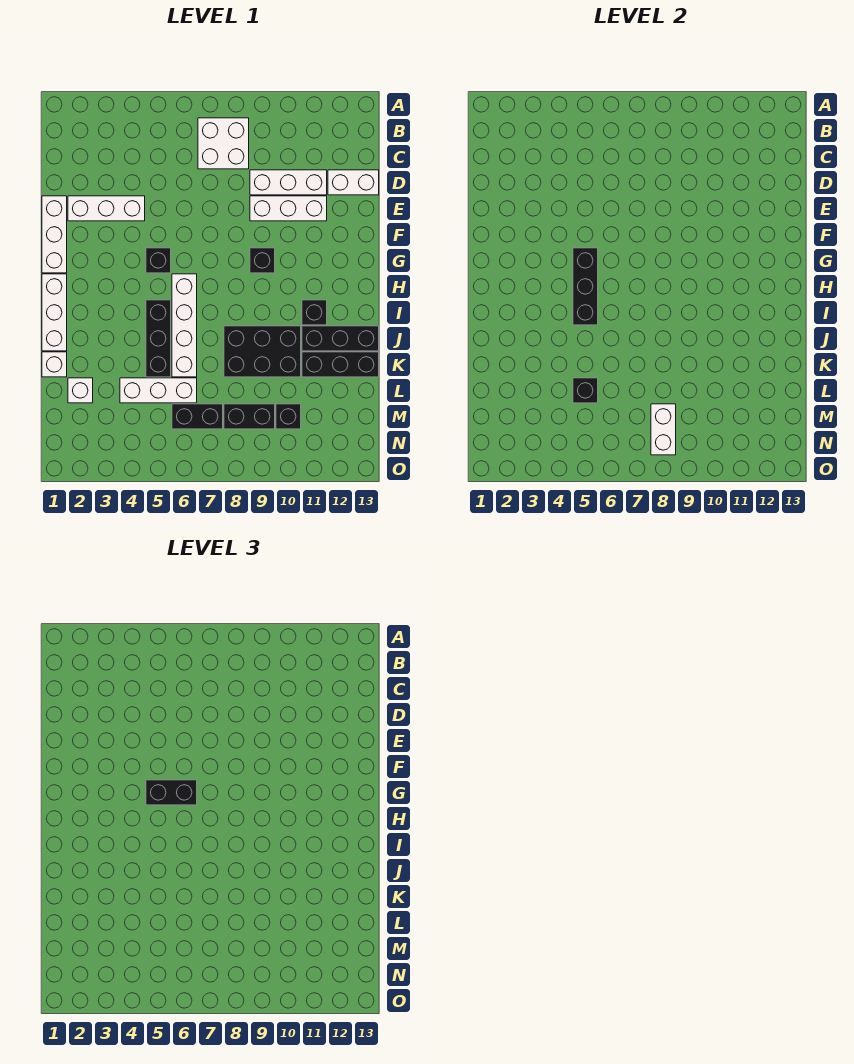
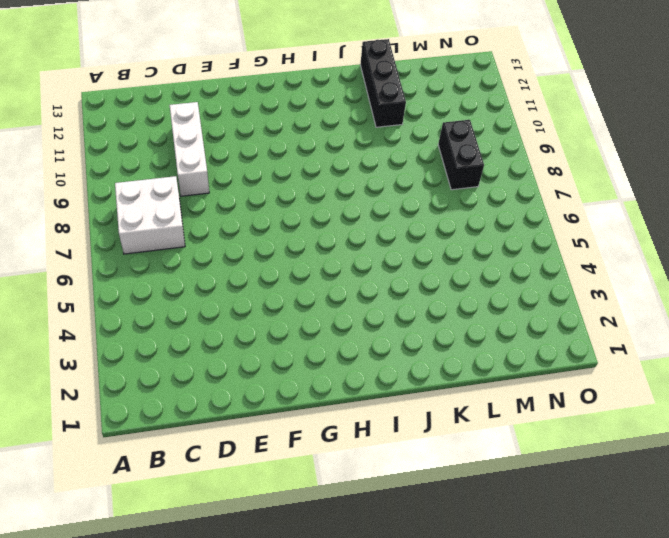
none -> white 1x2 brick [328,170,379,195]
none -> white 1x3 brick [42,196,67,273]
none -> white 1x3 brick [68,196,145,221]

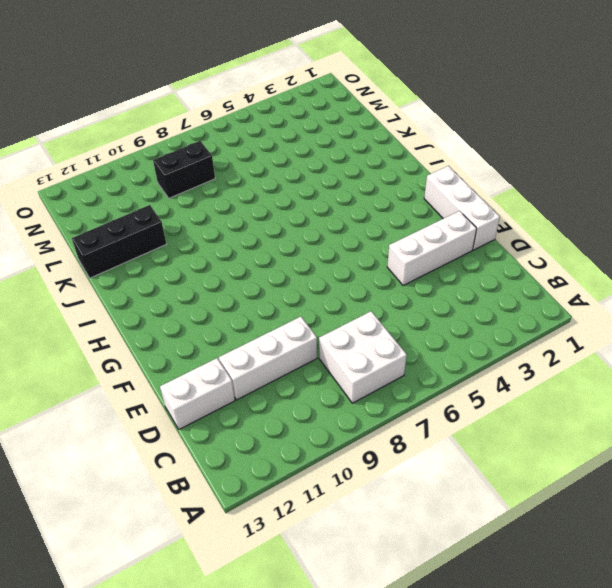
none -> white 1x3 brick [250,196,327,221]
none -> black 1x1 brick [146,248,171,273]
none -> black 1x1 brick [250,248,275,273]

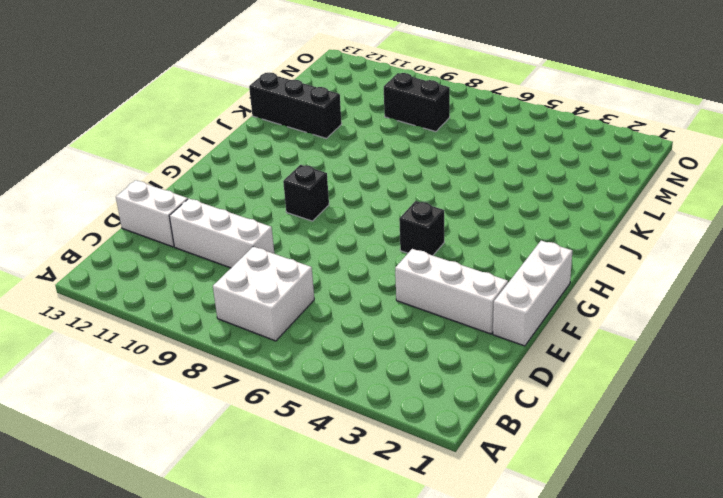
none -> white 1x3 brick [250,196,327,221]
none -> white 1x3 brick [42,274,67,351]
none -> white 1x4 brick [172,274,197,377]

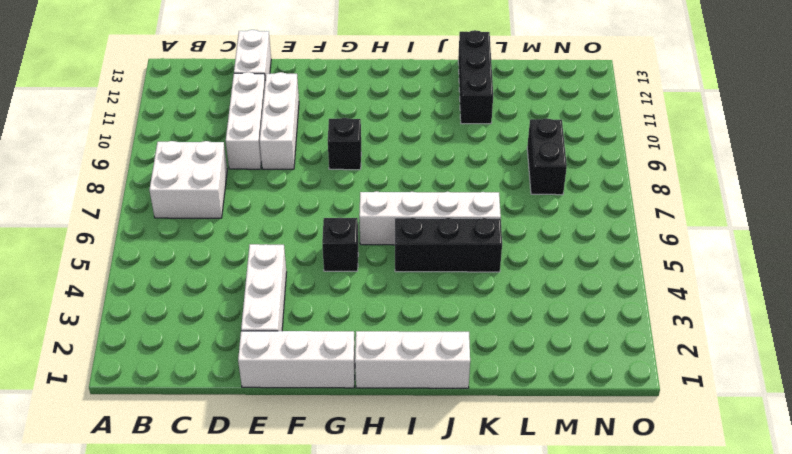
none -> black 1x1 brick [302,300,327,325]
none -> black 2x3 brick [224,326,301,377]
none -> black 1x3 brick [302,326,379,351]

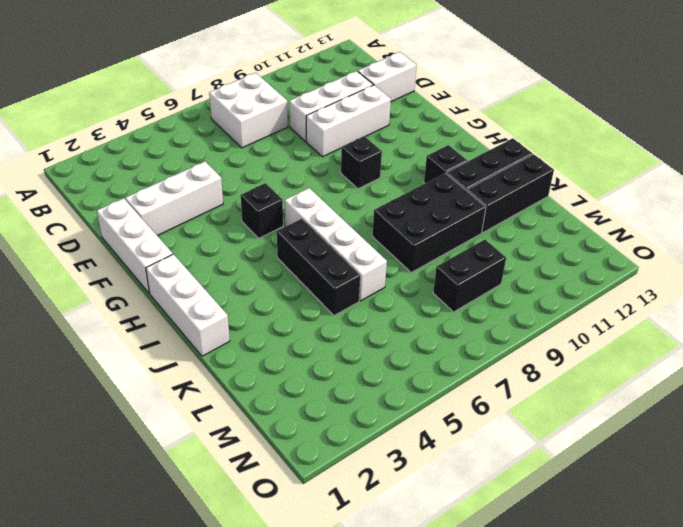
none -> white 1x1 brick [42,352,67,377]
none -> white 1x1 brick [68,378,93,403]
none -> white 1x3 brick [120,378,197,403]

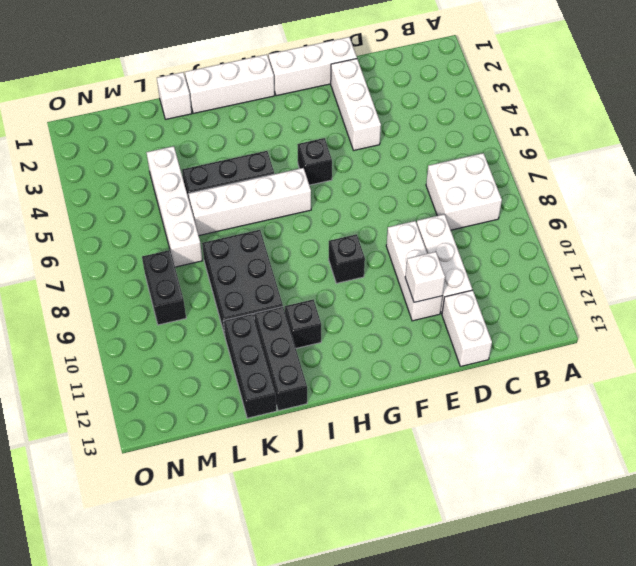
white 1x1 brick [405,252,445,302] -> white 1x1 brick moved to [68,378,93,403]
white 1x4 brick [146,146,202,267] -> white 1x3 brick [120,378,197,403]
none -> black 1x2 brick [172,404,223,429]
none -> black 1x1 brick [276,404,301,429]
none -> black 1x3 brick [573,248,598,325]

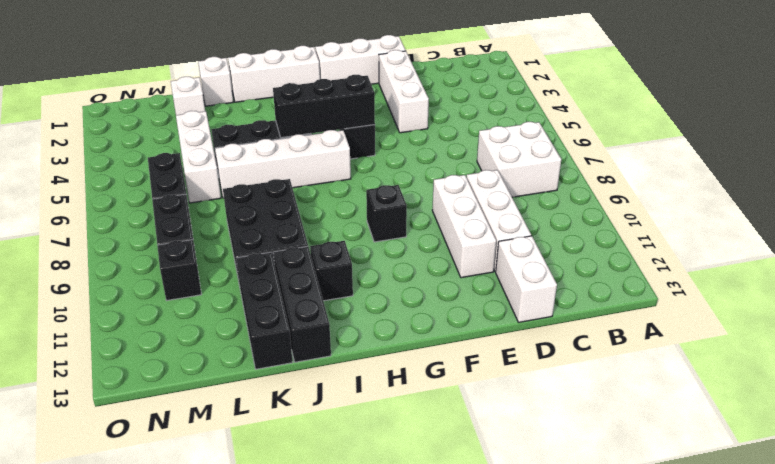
none -> black 1x1 brick [573,378,598,403]
none -> white 1x2 brick [651,404,676,455]
none -> black 1x2 brick [146,780,197,805]

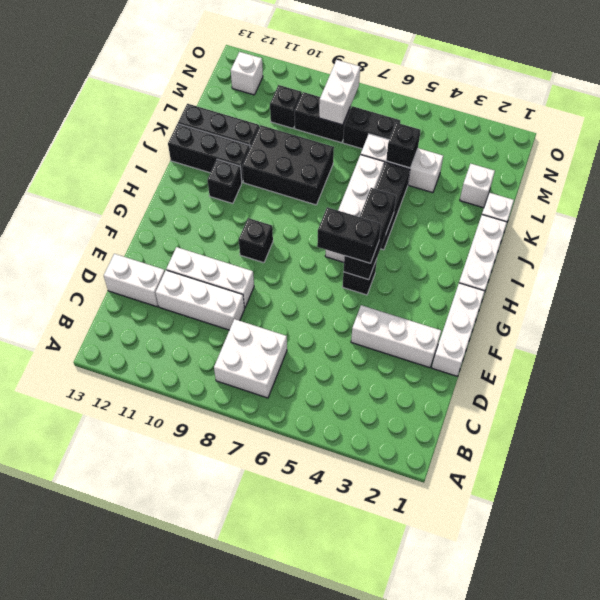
white 1x1 brick [231,52,263,95] -> none

